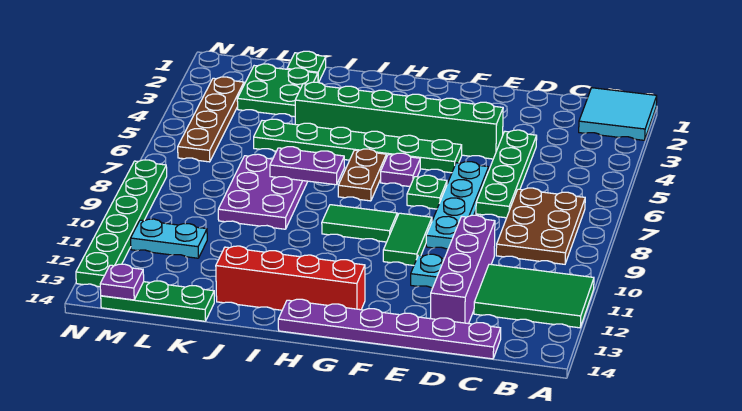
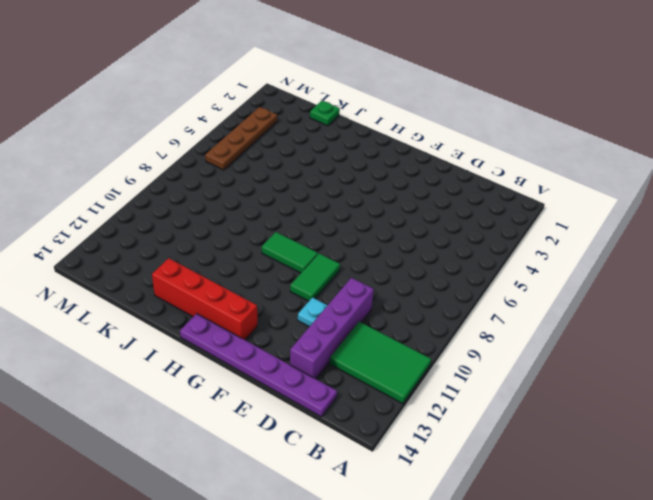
none -> cyan 2x2 tile [579,88,657,140]
none -> brown 2x3 plate [496,188,585,264]
none -> green 1x4 plate [476,130,537,218]

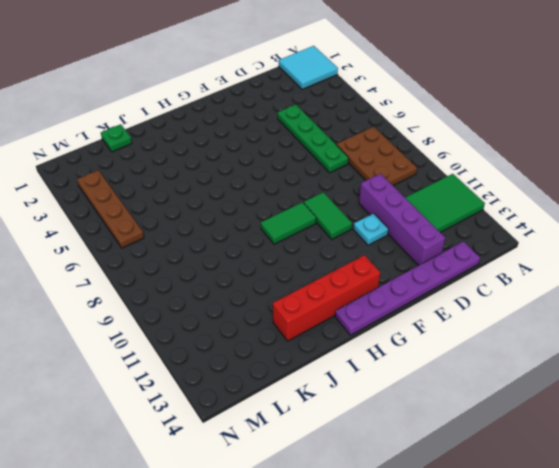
none -> green 1x6 brick [295,82,503,159]
none -> cyan 1x4 plate [426,162,489,250]
none -> green 1x6 plate [254,119,462,173]

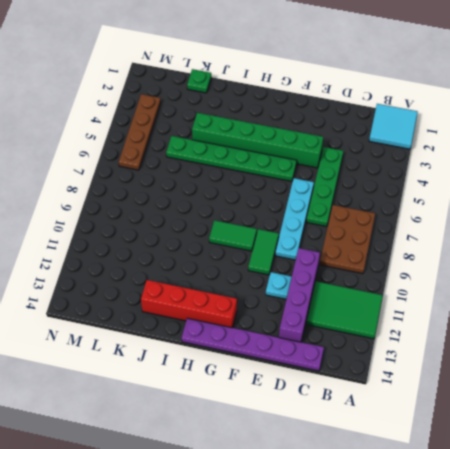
none -> green 1x1 plate [407,175,447,209]
none -> purple 1x1 plate [381,153,420,187]
none -> brown 1x2 plate [338,149,386,201]

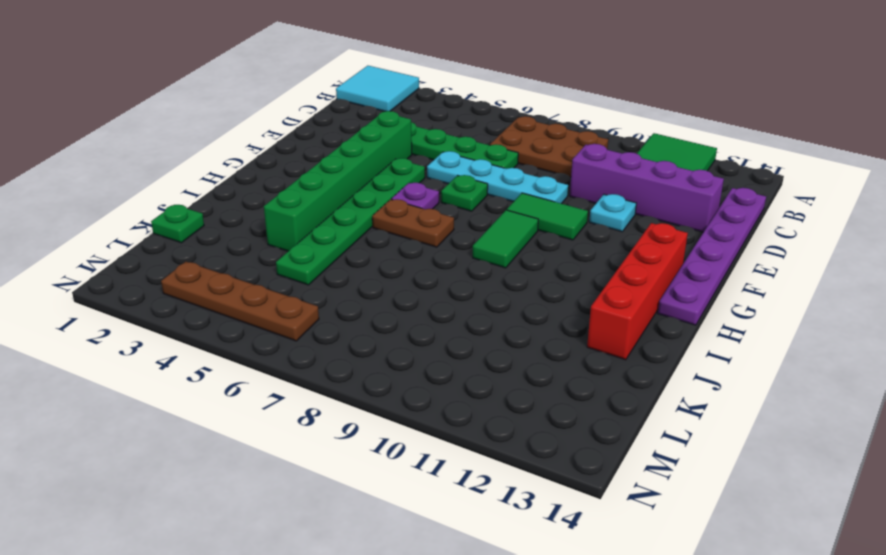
none -> purple 2x3 plate [218,154,308,229]
none -> green 2x2 plate [237,64,318,117]
none -> green 1x3 plate [101,281,214,321]

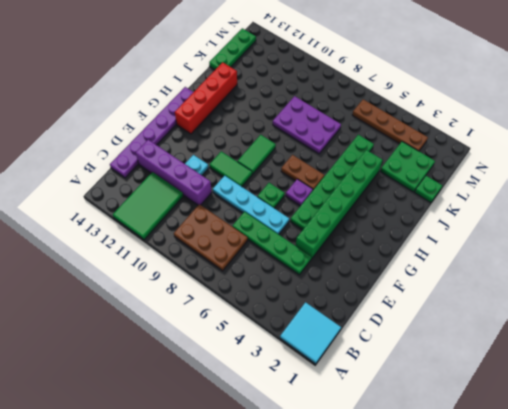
none -> cyan 1x2 plate [131,219,207,258]
none -> green 1x6 plate [76,160,167,287]
none -> purple 1x2 plate [270,147,345,185]

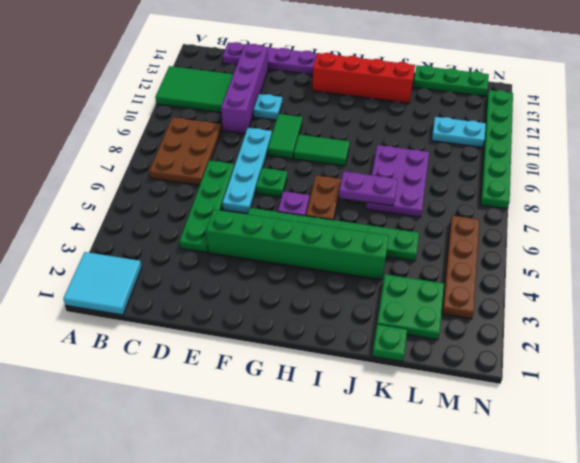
none -> purple 1x1 plate [100,264,144,300]

